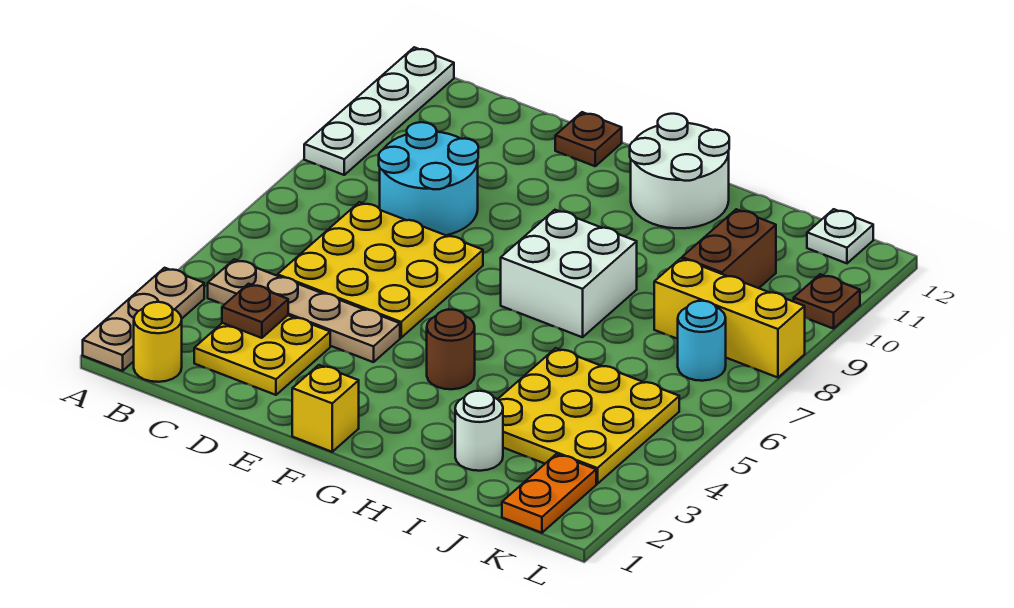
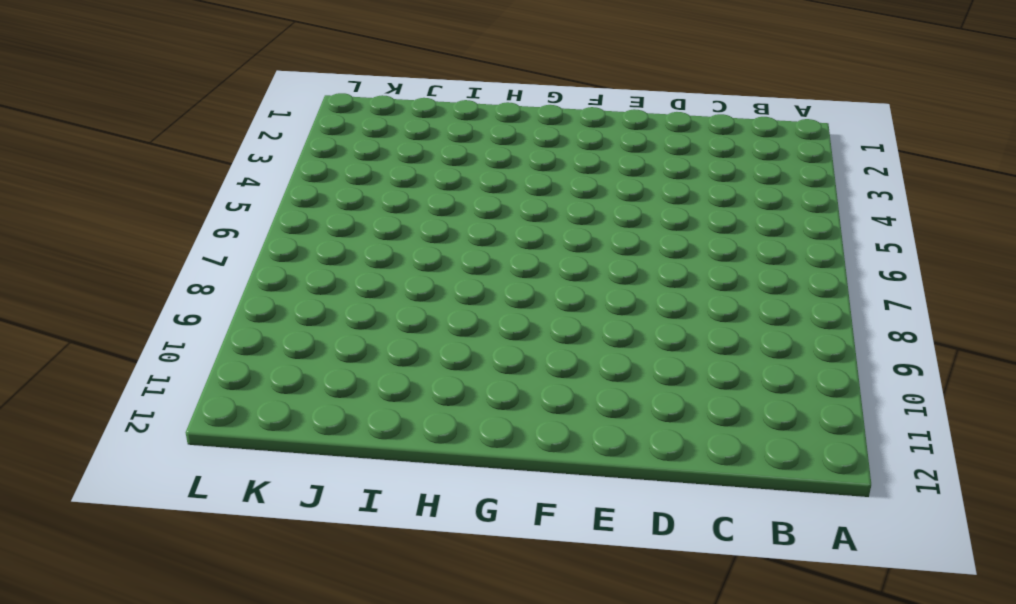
none -> tan 1x3 plate [83,268,204,371]
none -> white 1x4 plate [304,47,454,175]
none -> yellow 1x1 round brick [134,302,182,382]

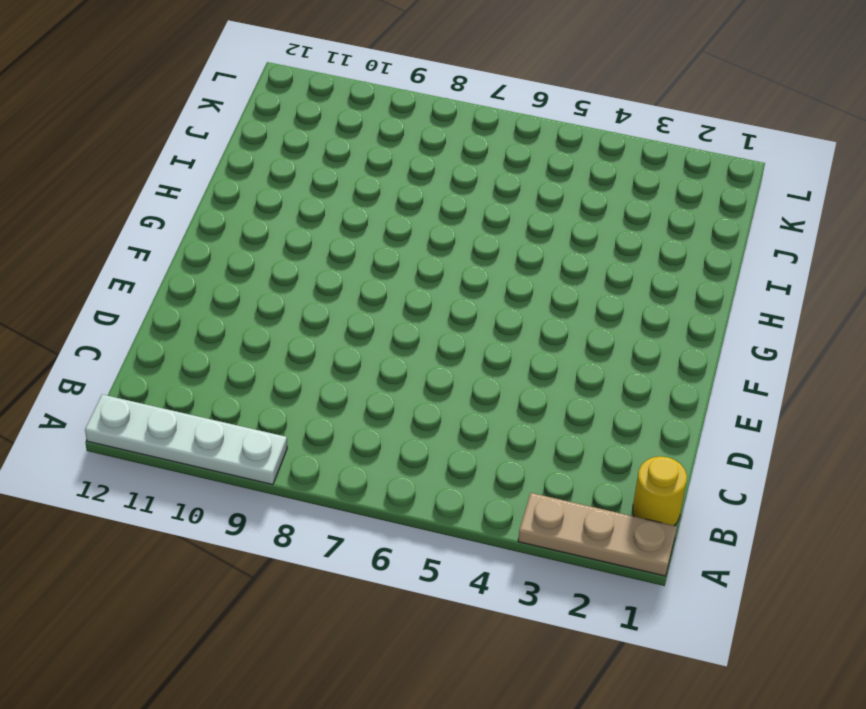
none -> tan 1x4 plate [208,259,400,362]
none -> yellow 2x2 plate [194,315,330,395]
none -> yellow 3x3 plate [277,202,483,338]

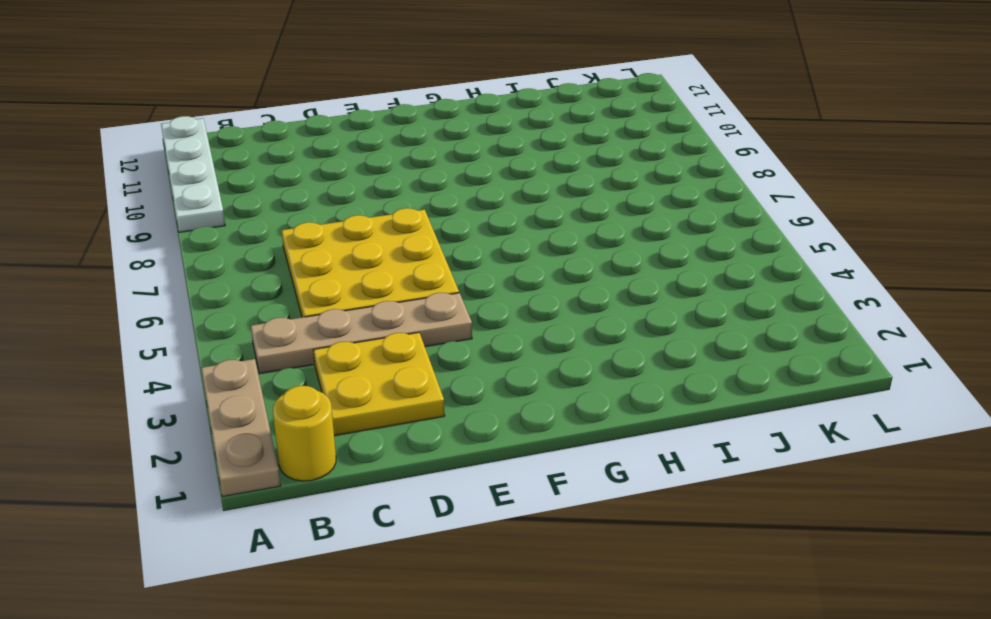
none -> cyan 2x2 round brick [379,122,478,235]
none -> brown 1x1 plate [555,112,622,166]
none -> yellow 1x1 brick [292,365,359,452]

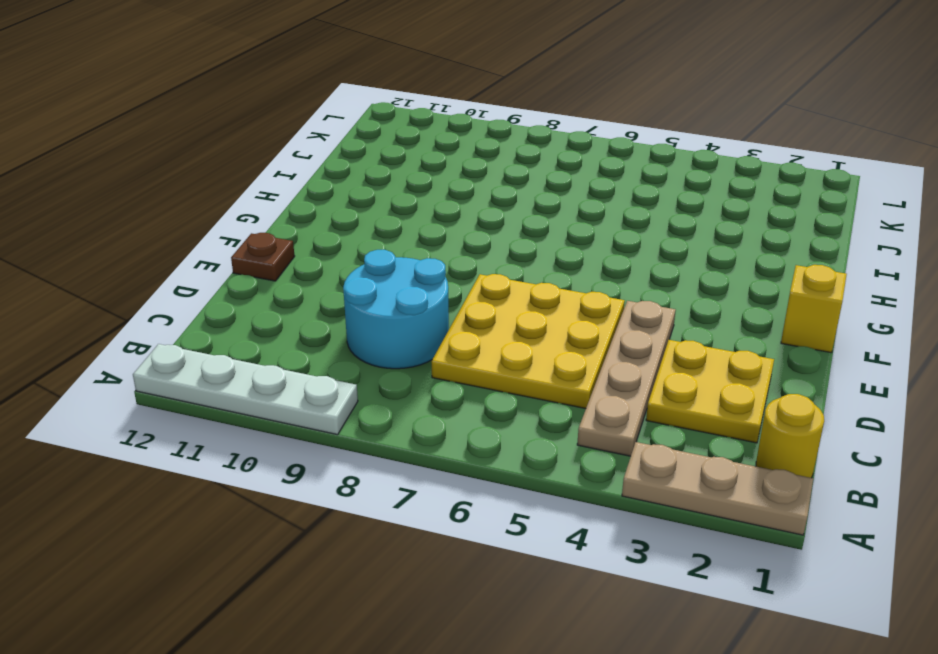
none -> brown 1x1 round brick [427,309,475,389]
none -> white 2x2 brick [501,210,637,337]
none -> white 2x2 round brick [630,114,729,228]

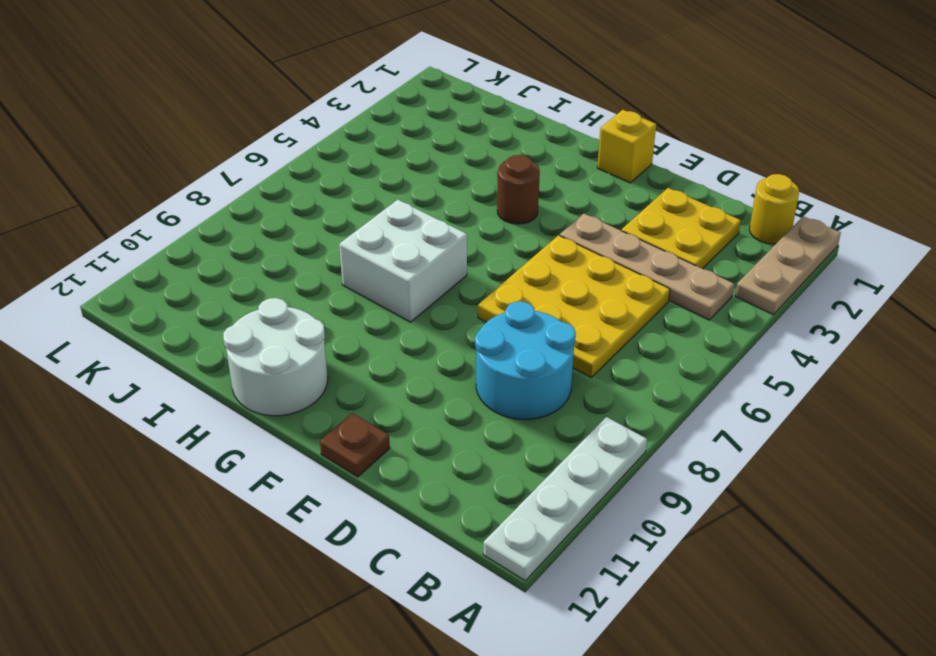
none -> white 1x1 round brick [455,391,503,471]
none -> yellow 3x3 plate [498,348,679,484]
none -> yellow 1x3 brick [654,258,805,378]

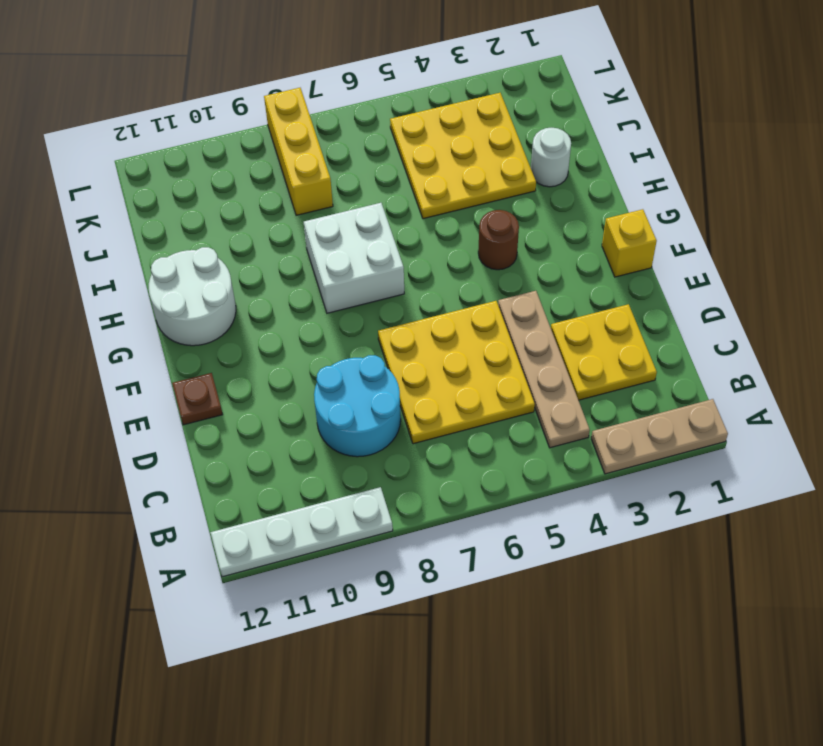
none -> yellow 1x1 round brick [134,302,182,382]
none -> brown 1x2 brick [682,209,776,288]
none -> orange 1x2 plate [502,454,596,533]

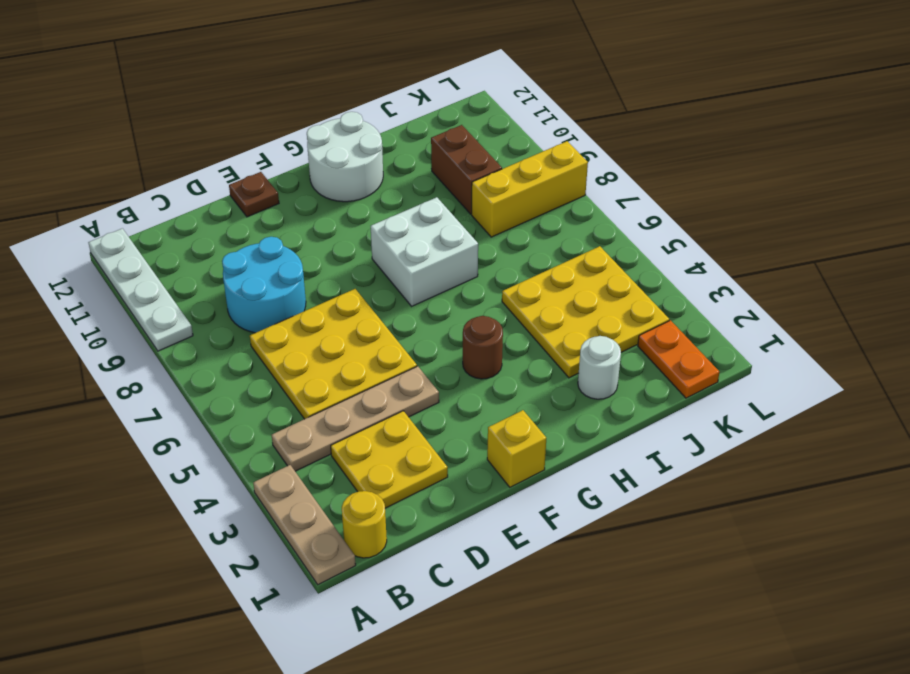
none -> cyan 1x1 round brick [678,301,726,381]
none -> white 1x1 plate [807,209,873,263]
none -> brown 1x1 plate [794,274,860,329]

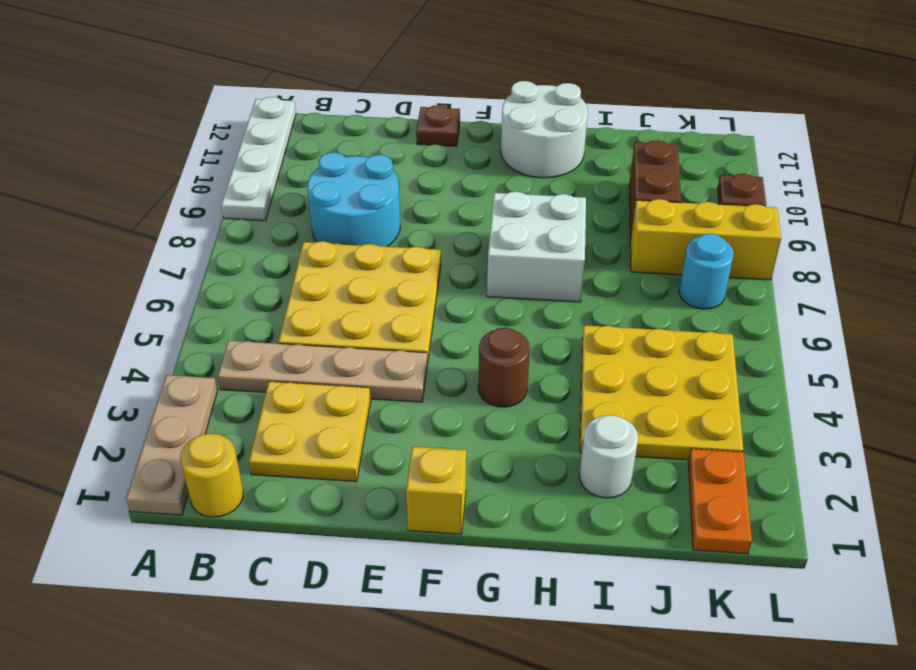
none -> white 1x1 plate [807,209,873,263]
none -> brown 1x1 plate [222,284,288,338]

